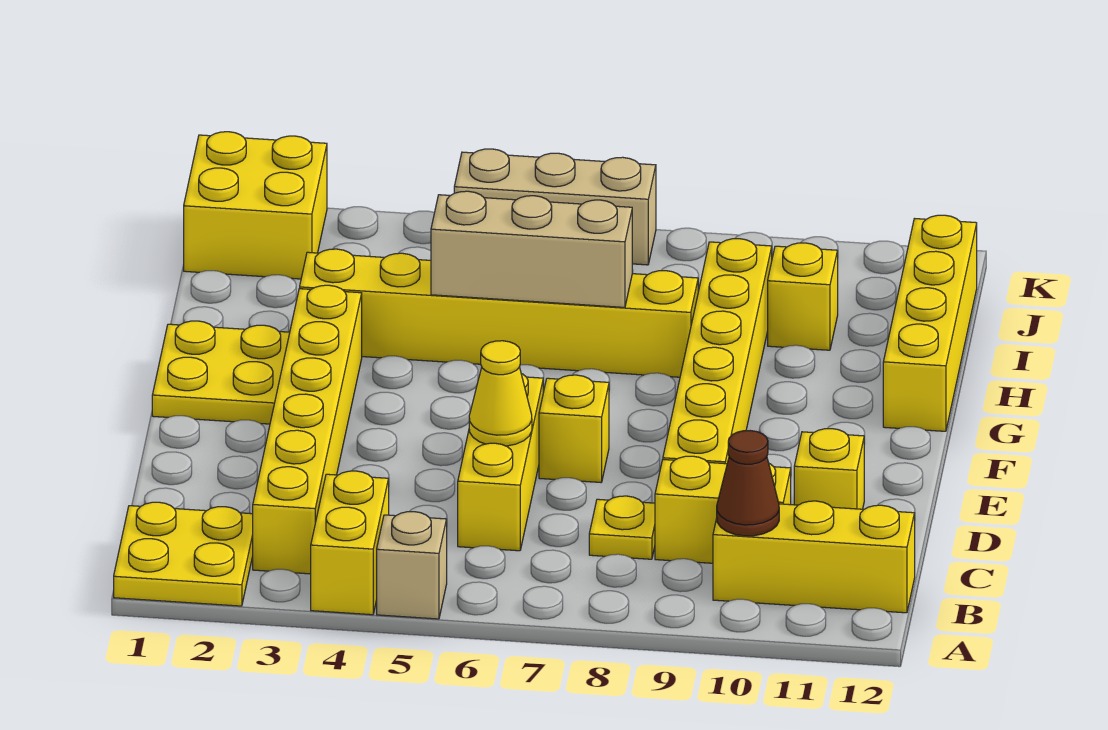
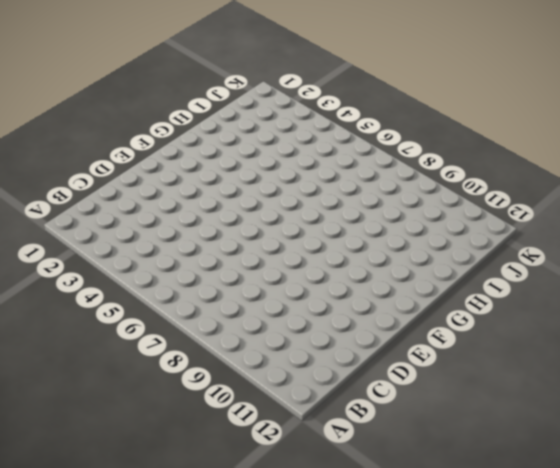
none -> yellow 2x2 plate [114,502,253,606]
none -> yellow 1x2 brick [311,471,389,615]
none -> tan 1x1 brick [377,512,447,619]

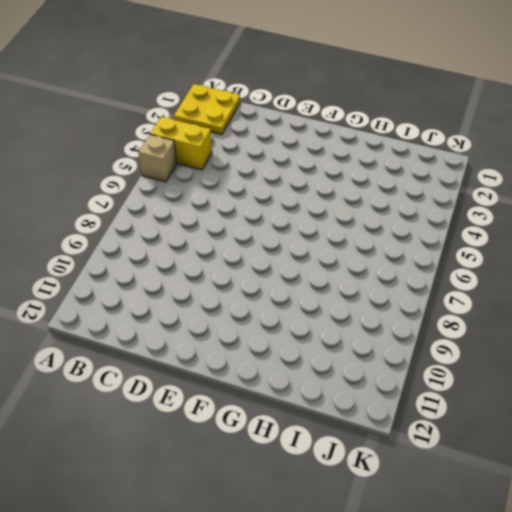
none -> yellow 1x6 brick [253,285,362,574]
none -> yellow 1x3 brick [713,501,915,613]
none -> yellow 1x3 brick [458,374,543,551]

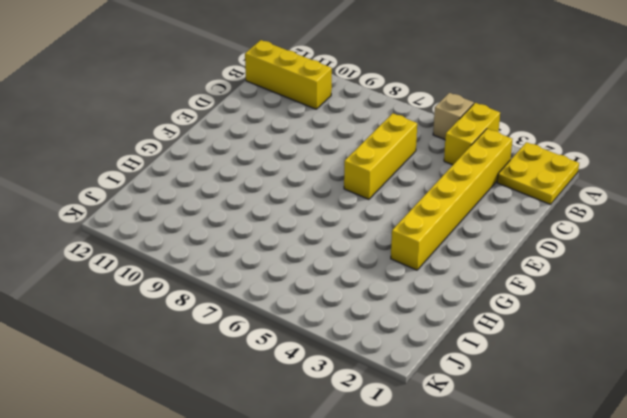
none -> yellow 1x1 plate [589,496,655,559]
none -> yellow 1x2 brick [655,456,791,563]
none -> yellow 1x6 brick [663,239,772,464]

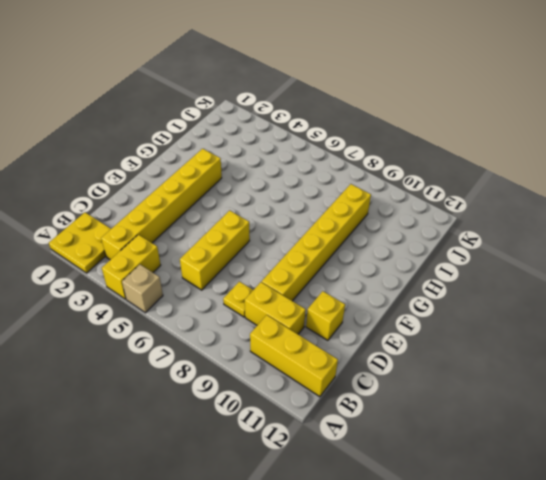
none -> yellow 1x1 brick [539,375,609,482]
none -> yellow 2x2 plate [152,321,290,424]
none -> yellow 1x4 brick [883,215,977,431]

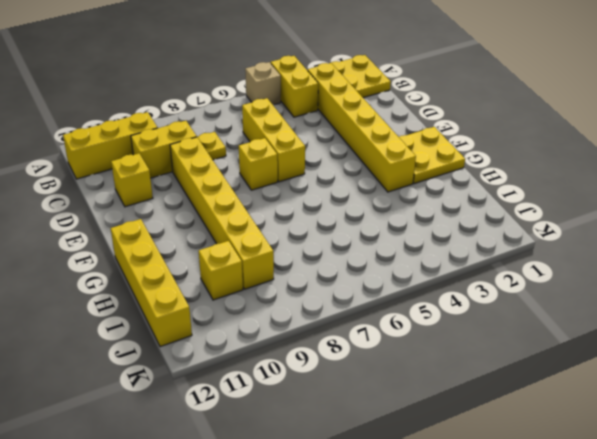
none -> yellow 1x6 brick [300,249,698,377]
none -> yellow 2x2 brick [184,132,327,279]
none -> tan 1x3 brick [454,149,656,265]

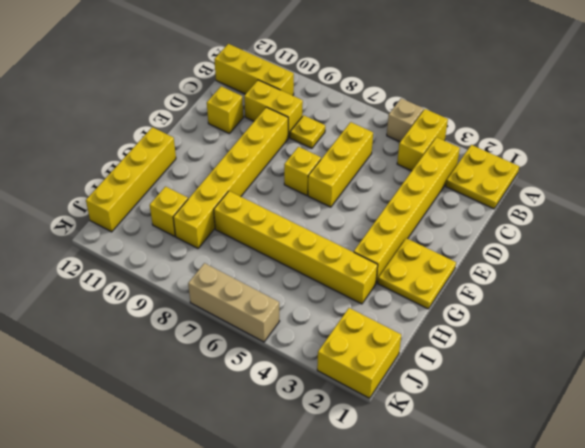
none -> brown 1x1 cone [717,431,779,536]
none -> yellow 1x1 cone [469,341,532,446]
none -> tan 1x3 brick [431,191,632,307]

